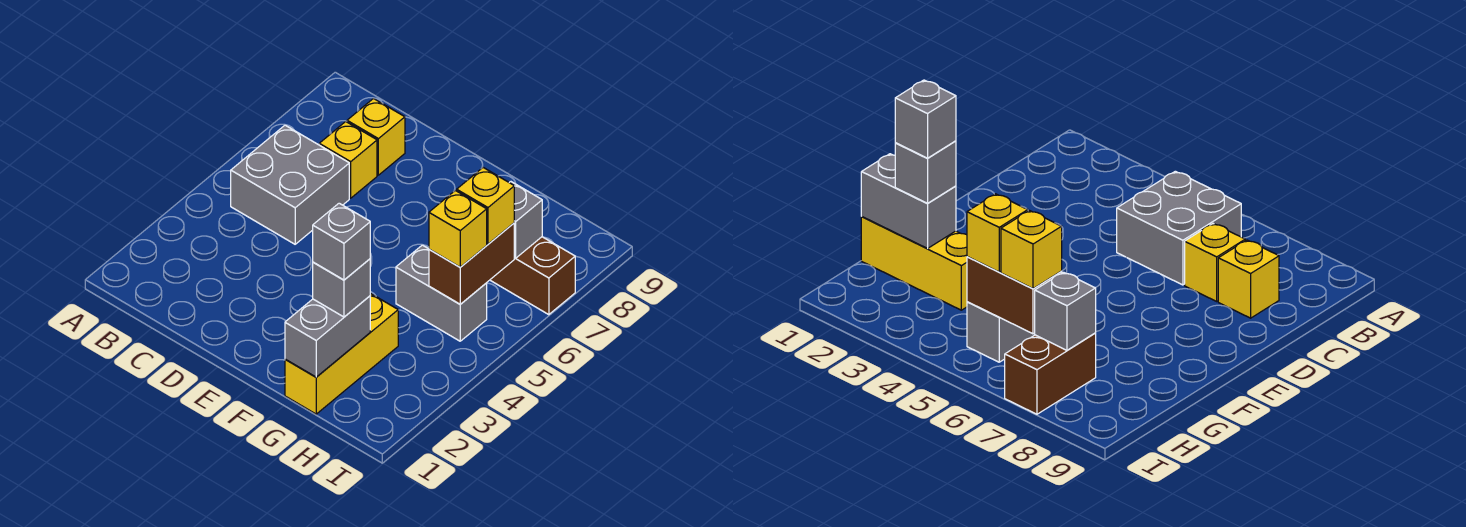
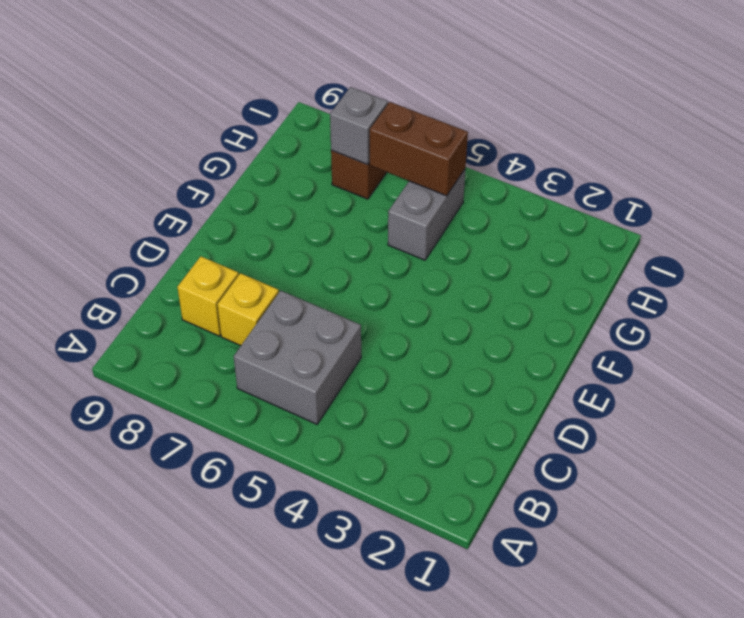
none -> yellow 1x3 brick [285,293,398,414]
none -> grey 1x2 brick [285,296,370,377]
none -> grey 1x1 brick [313,259,370,317]

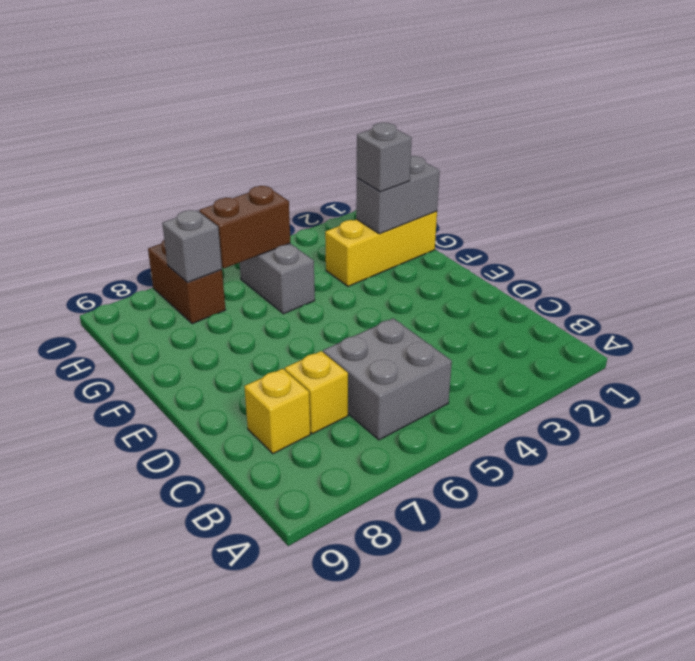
none -> yellow 1x1 brick [429,190,487,267]
none -> yellow 1x1 brick [457,168,514,244]
none -> grey 1x1 brick [313,203,370,280]

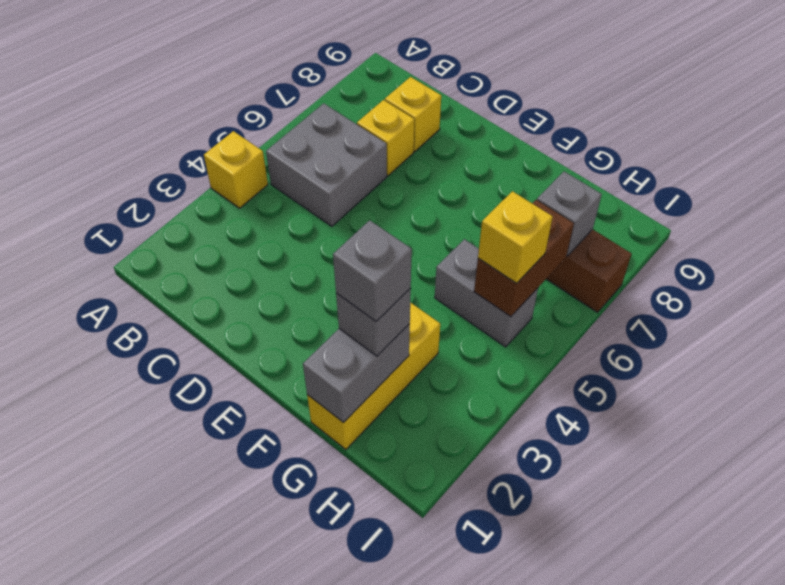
yellow 1x1 brick [204,131,268,208] -> yellow 1x1 brick moved to [457,168,514,244]

